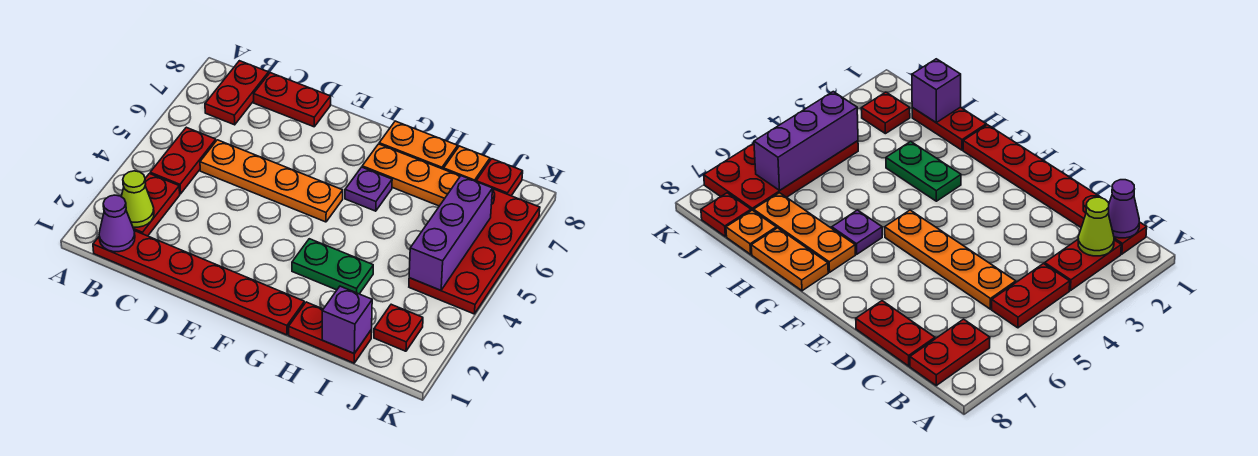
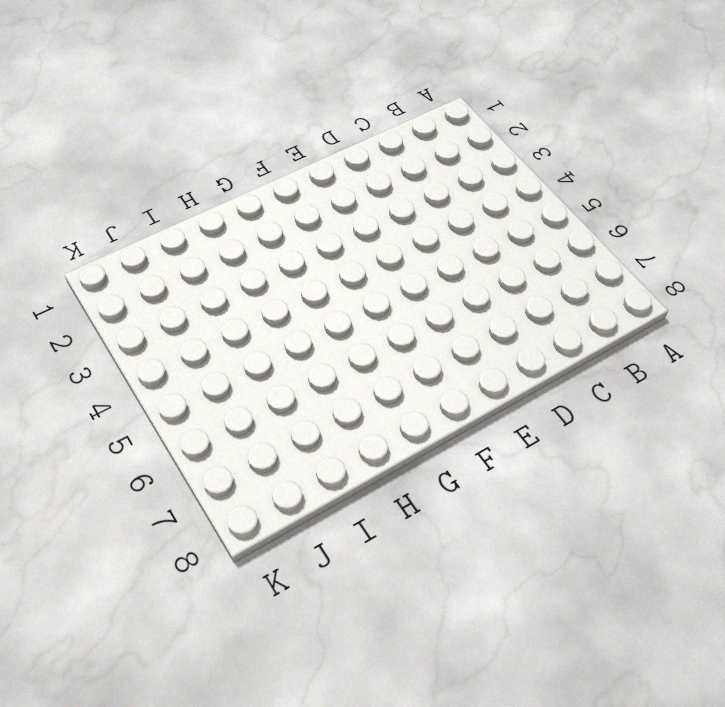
none -> red 1x6 plate [93,231,304,335]
none -> red 1x2 plate [133,174,180,236]
none -> red 1x2 plate [150,127,216,194]

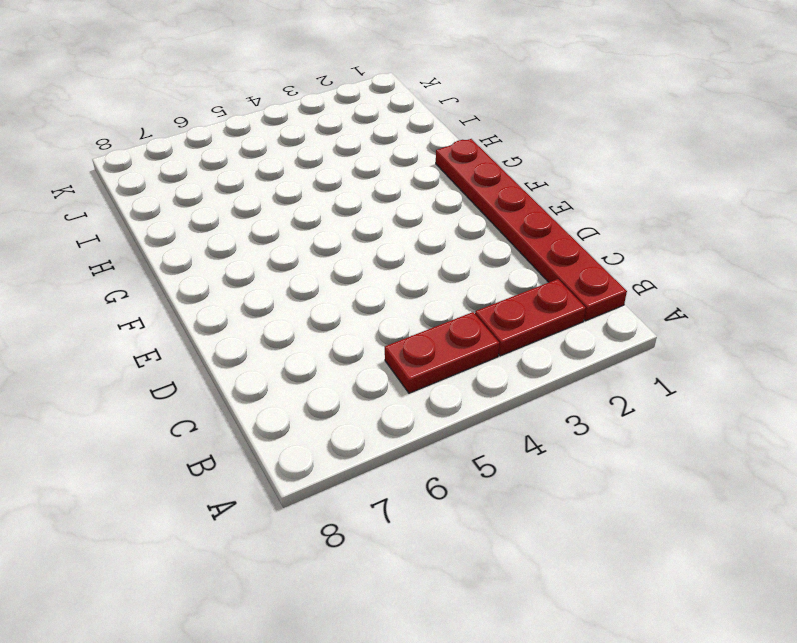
none -> red 1x2 plate [205,61,269,125]
none -> orange 1x4 plate [200,140,343,222]
none -> red 1x2 plate [254,73,331,127]

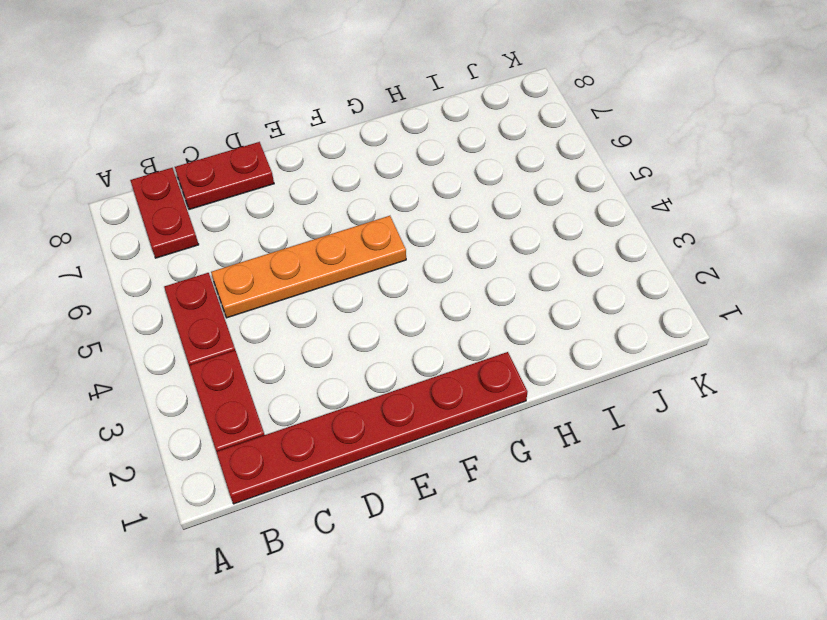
none -> green 1x2 plate [292,239,373,294]
none -> purple 1x1 plate [345,167,392,211]
none -> orange 1x3 plate [362,144,460,206]

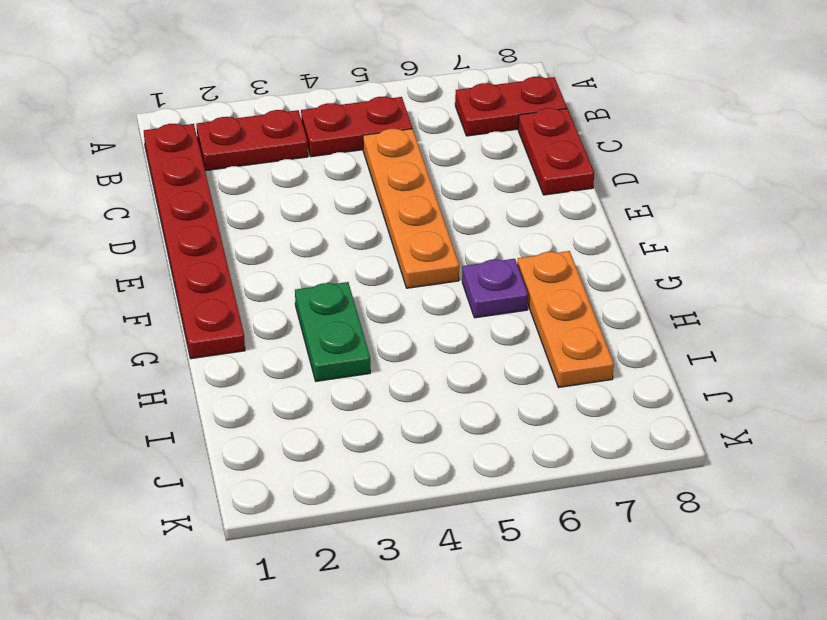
none -> orange 1x2 plate [379,121,458,169]
none -> red 1x2 plate [289,302,372,363]
none -> orange 1x1 plate [444,146,490,181]

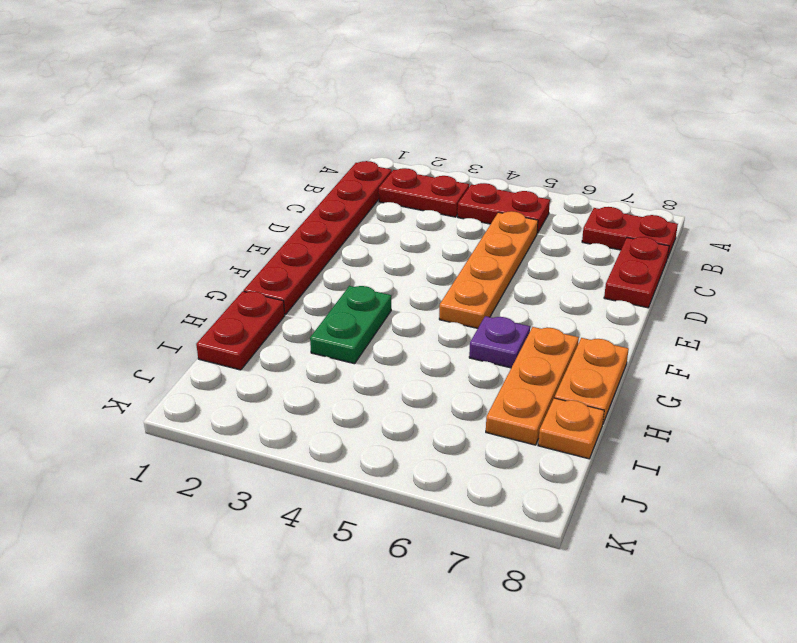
none -> red 1x1 plate [374,304,423,351]
none -> red 2x4 plate [409,189,540,314]
none -> red 1x1 plate [476,159,523,196]

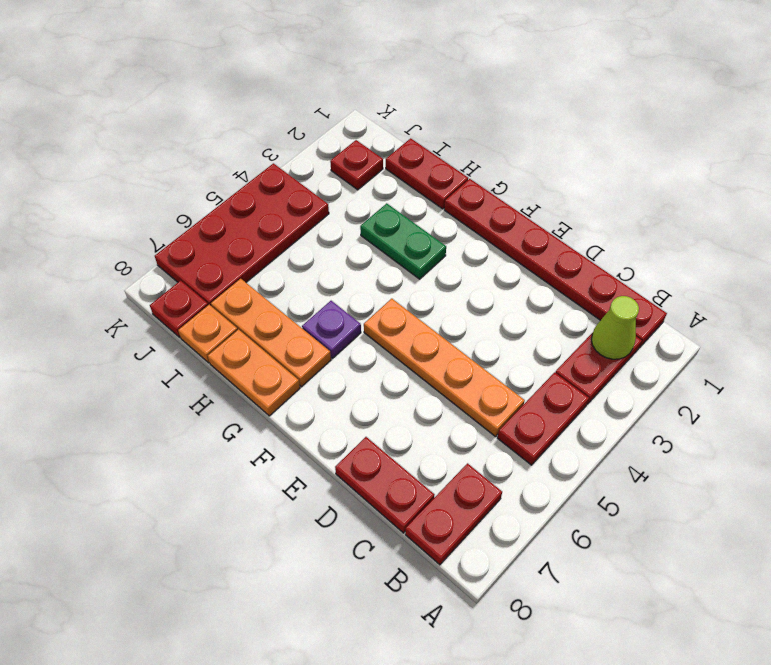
none -> purple 1x1 cone [99,195,135,252]
none -> purple 1x1 brick [322,286,372,353]
none -> purple 1x3 brick [409,176,493,290]

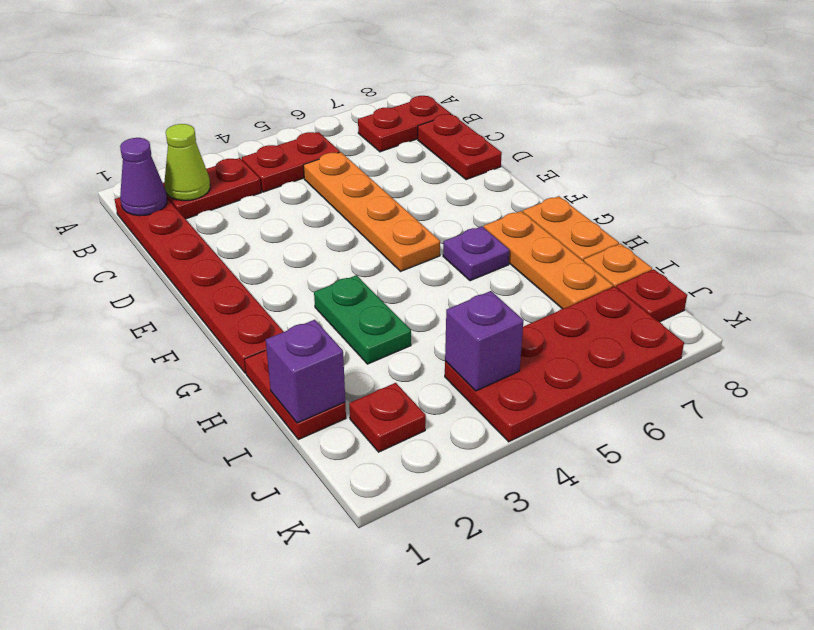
purple 1x1 brick [445,291,524,391] -> purple 1x3 brick [409,176,493,290]

